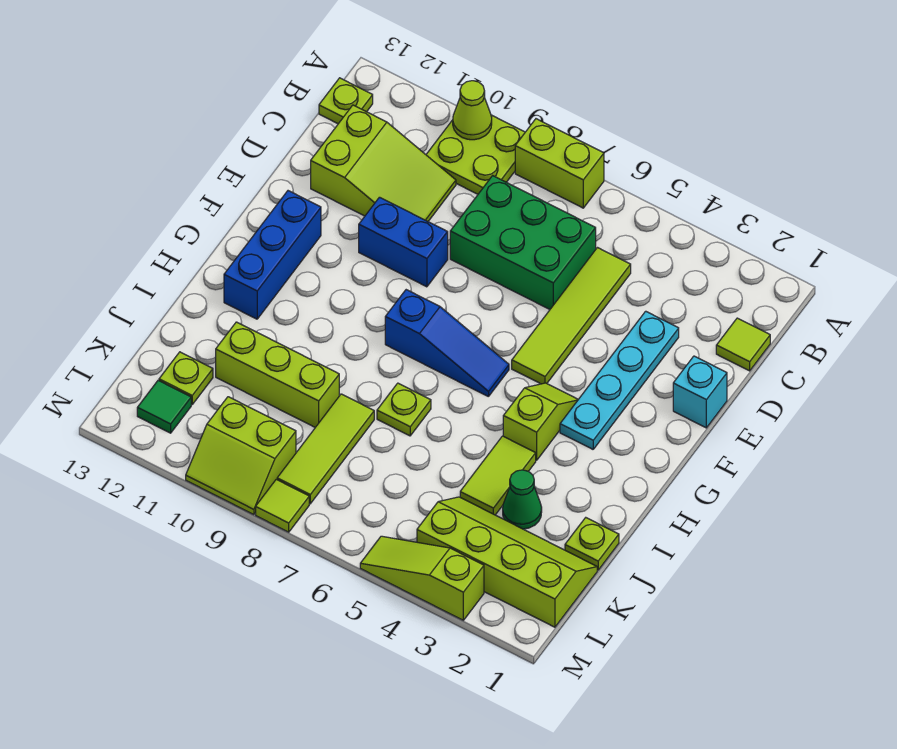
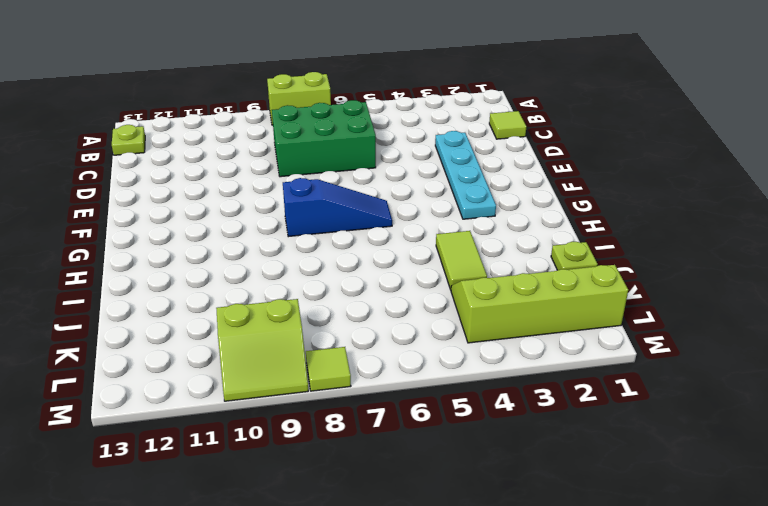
none -> lime 2x2 plate [426,115,525,194]
none -> lime 1x4 tile [512,248,631,384]
none -> lime 2x3 slope [311,105,456,221]

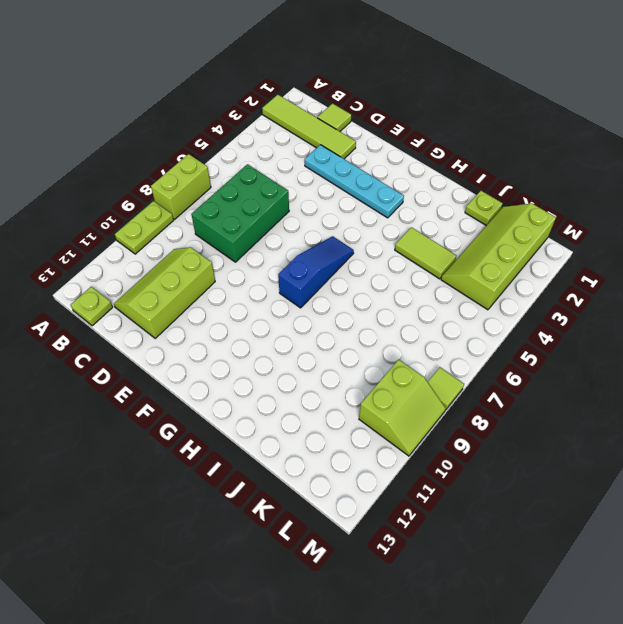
lime 1x4 tile [262,95,356,159] -> lime 1x4 tile moved to [512,248,631,384]
lime 1x2 plate [115,201,174,254] -> lime 2x2 plate [426,115,525,194]
lime 2x3 slope [114,247,215,338] -> lime 2x3 slope turned to [311,105,456,221]
none -> cyan 1x1 brick [673,356,727,428]
none -> blue 1x2 brick [359,197,448,287]
none -> blue 1x3 brick [224,191,321,319]

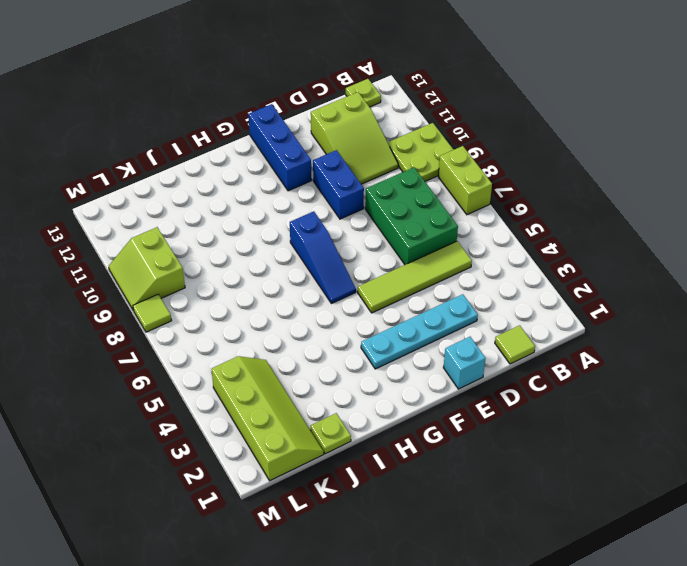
blue 1x3 brick [248,104,312,191] -> blue 1x3 brick turned to [224,191,321,319]
none -> lime 1x2 slope [503,383,578,460]
none -> lime 1x2 tile [460,436,536,515]
none -> lime 1x1 plate [377,383,431,436]

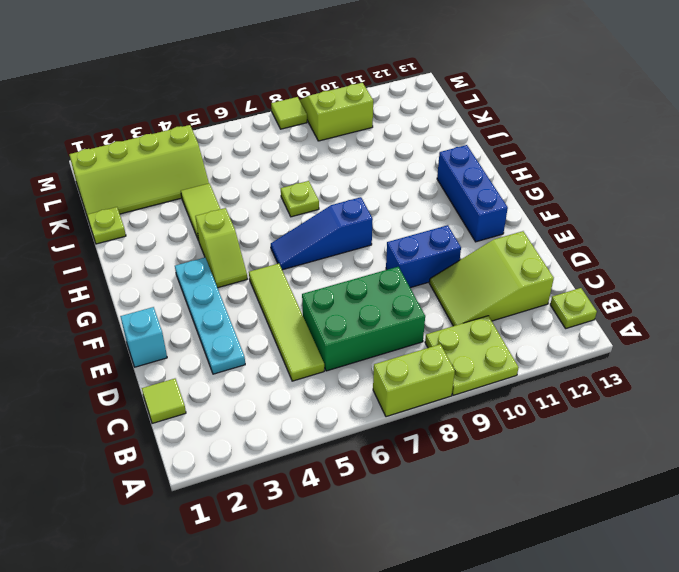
none -> green 1x1 cone [503,470,542,529]
none -> lime 1x3 tile [277,394,374,504]
none -> lime 1x3 brick [216,322,339,427]

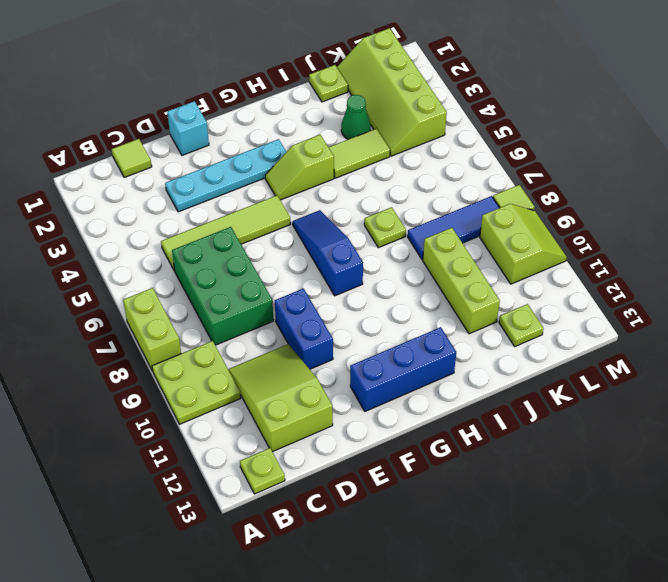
blue 1x3 tile [408,196,500,260] -> lime 1x3 tile [277,394,374,504]
none -> green 1x1 tile [137,380,191,433]
none -> lime 1x3 slope [360,536,484,620]
none -> lime 1x1 cone [453,81,492,140]

